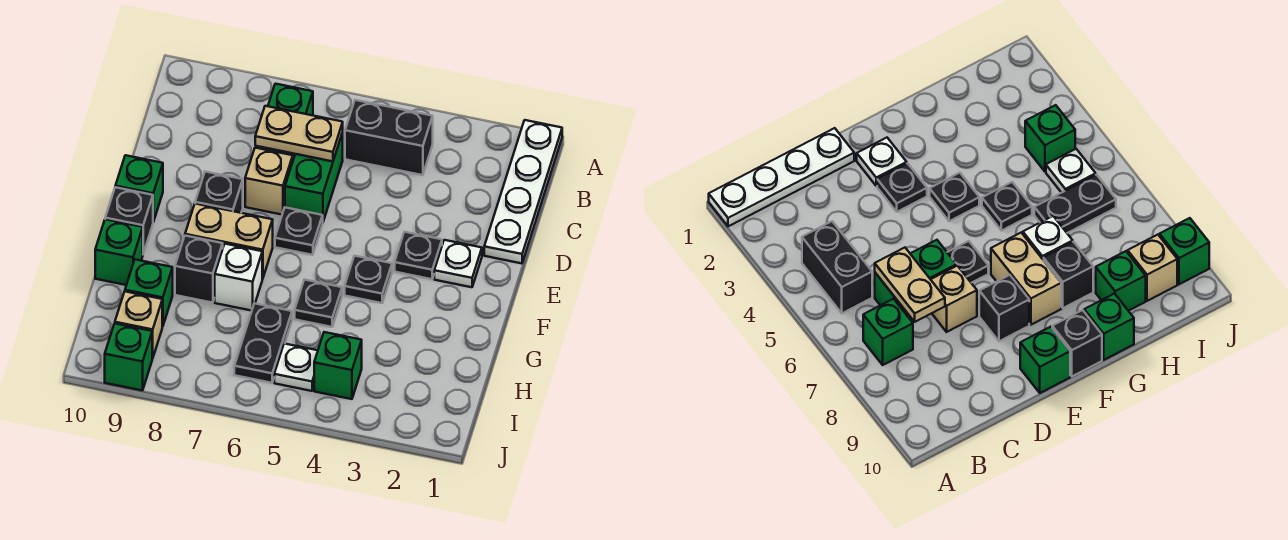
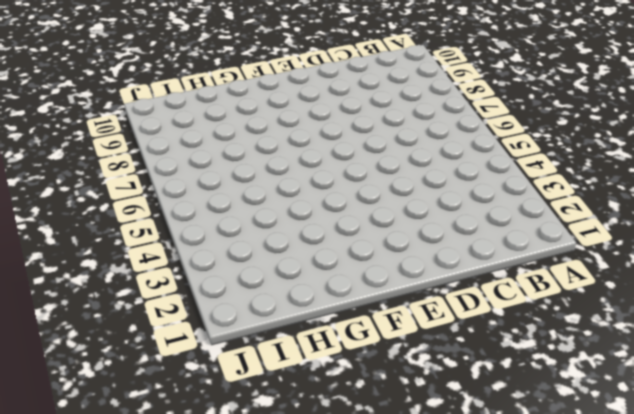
none -> white 1x4 plate [484,120,562,263]
none -> black 1x2 brick [345,100,433,175]
none -> green 1x1 brick [268,84,313,115]

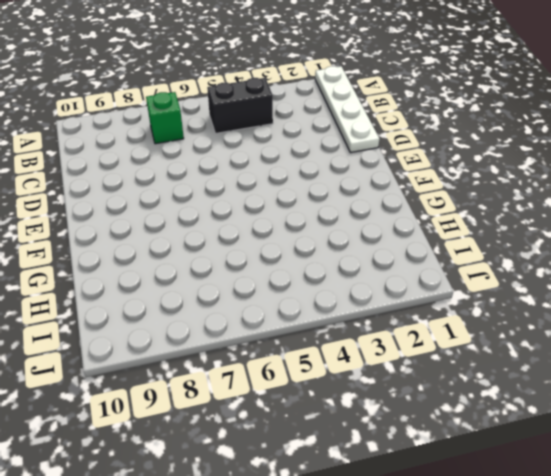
none -> green 1x2 brick [285,133,343,221]
none -> tan 1x1 brick [245,148,293,215]
none -> white 1x1 plate [434,240,482,287]

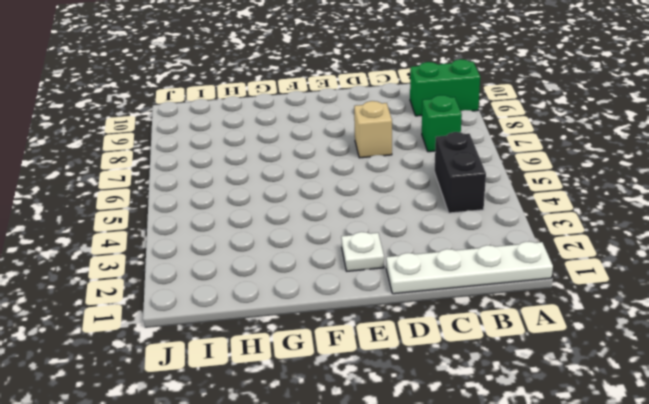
green 1x2 brick [410,59,480,116] -> green 1x2 brick moved to [285,133,343,221]
none -> black 1x1 plate [395,232,442,279]
none -> black 1x1 plate [275,208,323,255]
none -> black 1x1 brick [195,172,243,213]

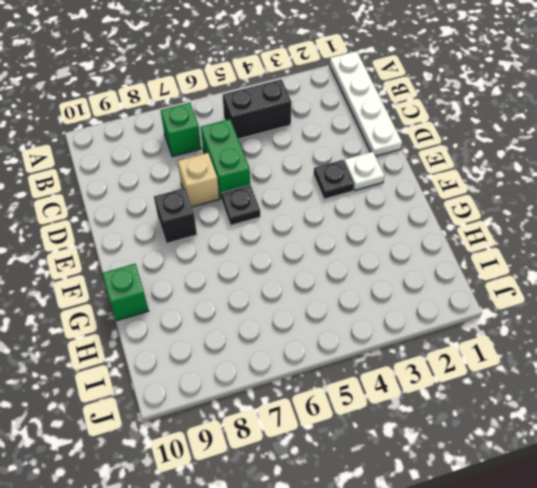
none -> green 1x1 brick [115,155,163,222]
none -> black 1x1 plate [345,256,392,303]
none -> tan 1x2 brick [185,204,273,279]

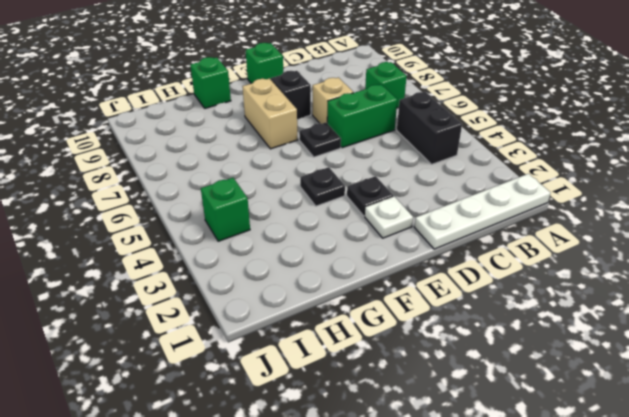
none -> black 1x1 brick [105,187,153,254]
none -> black 1x1 plate [295,280,342,327]
none -> white 1x1 brick [215,244,262,311]

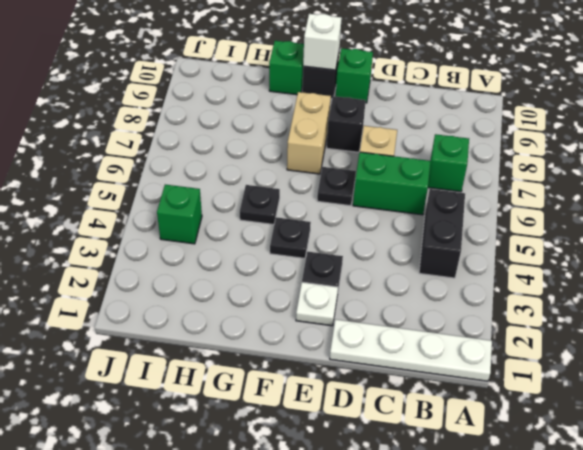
white 1x1 brick [303,14,342,70] -> white 1x1 brick moved to [215,244,262,311]
none -> black 1x1 brick [175,236,223,303]
none -> black 1x2 plate [234,303,292,383]
none -> green 1x1 brick [125,260,173,327]

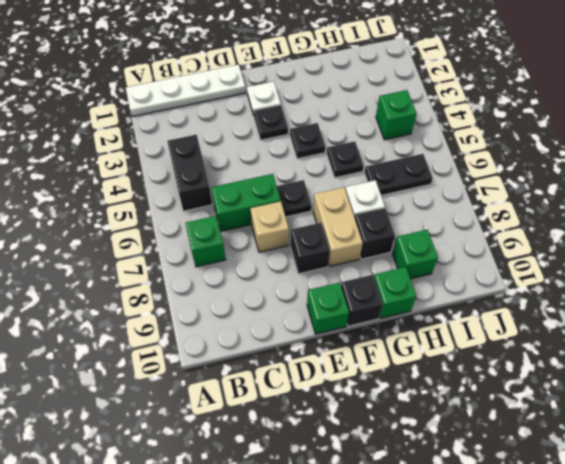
none -> white 1x1 plate [274,344,318,391]
none -> tan 1x1 brick [115,292,162,358]
none -> green 1x1 brick [105,324,153,391]

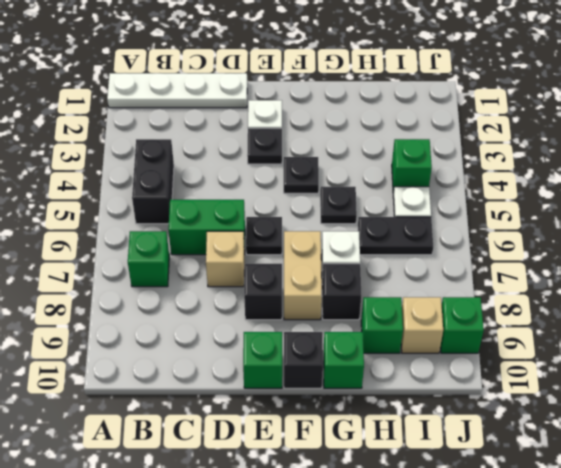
none -> tan 1x2 plate [255,106,343,161]

